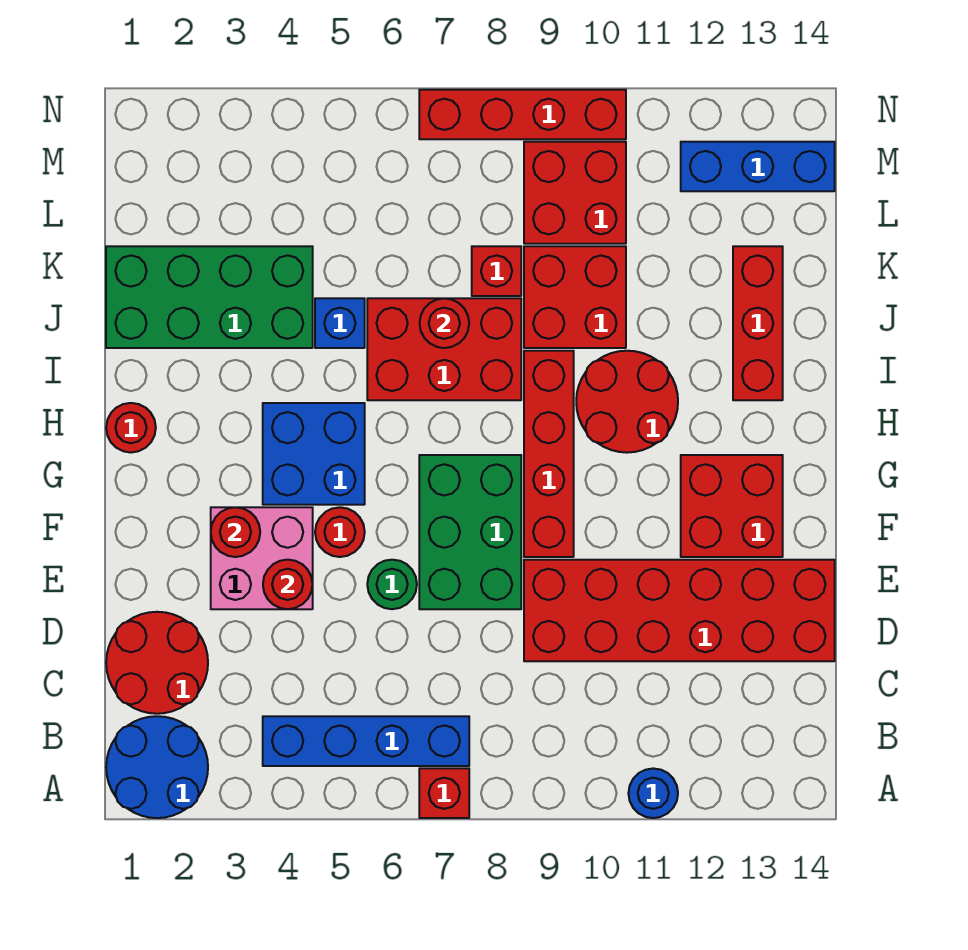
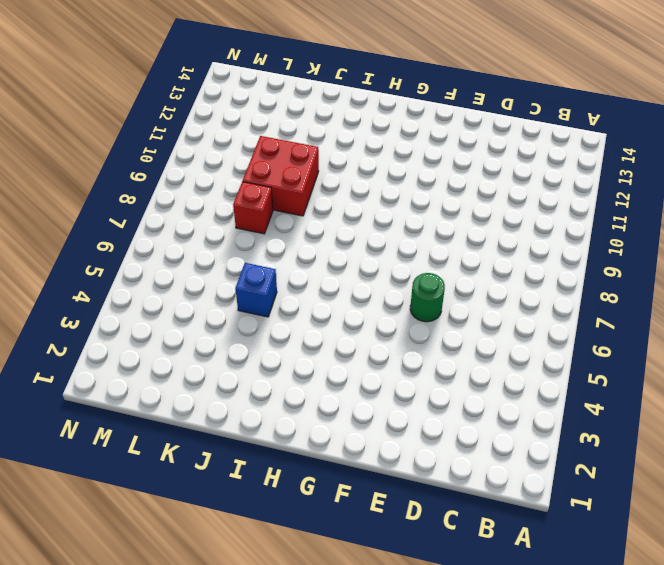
none -> blue 2x2 round brick [106,716,208,818]
none -> red 1x1 brick [419,768,469,818]
none -> blue 1x1 round brick [628,768,678,818]

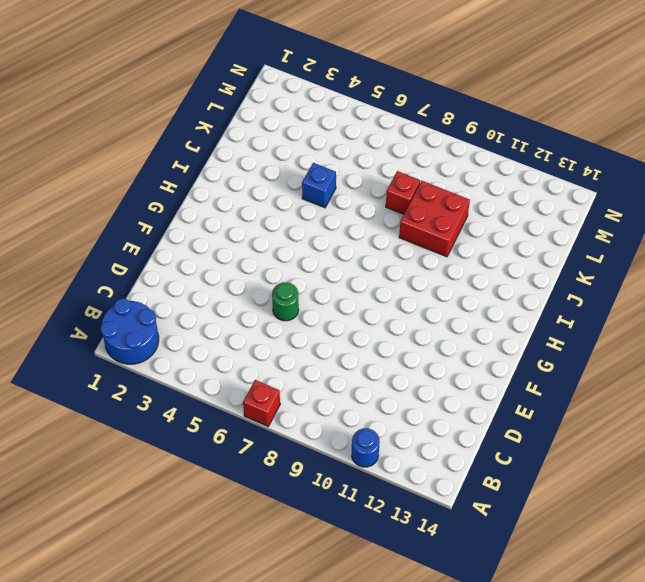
none -> blue 1x4 brick [263,716,469,766]
none -> red 2x2 round brick [106,612,208,714]
none -> red 2x6 brick [524,560,835,661]

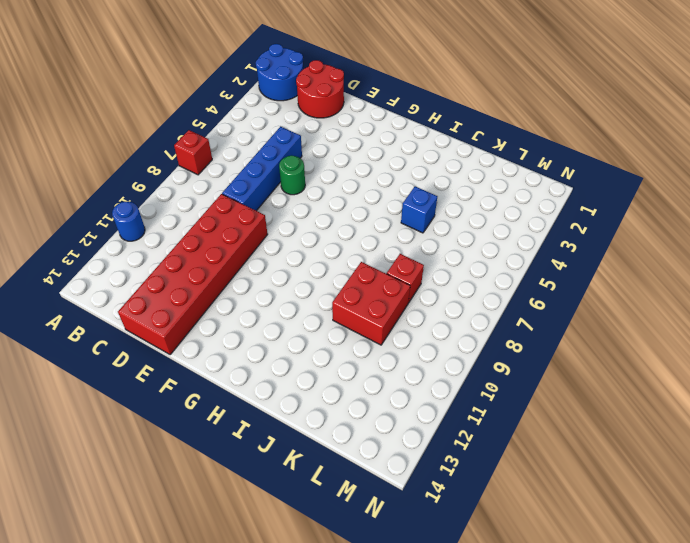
blue 1x4 brick [222,127,302,211] -> blue 1x4 brick moved to [263,716,469,766]
none -> pink 2x2 brick [211,507,313,609]
none -> green 2x3 brick [419,455,521,609]
none -> red 1x1 round brick [315,507,365,557]

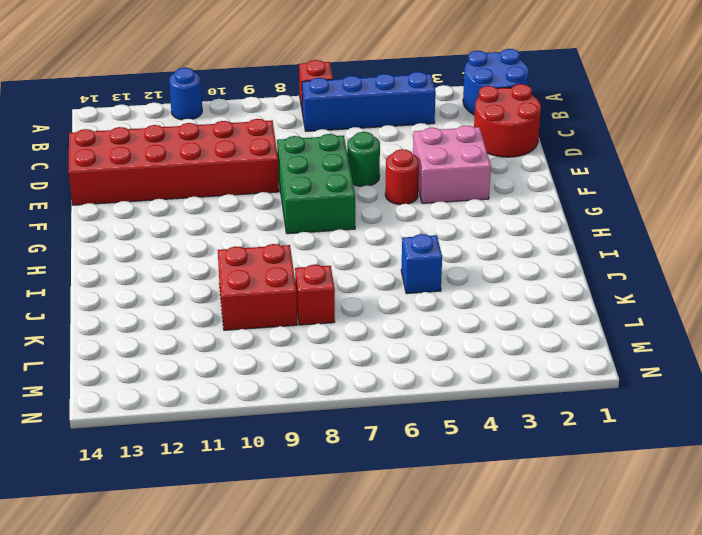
none -> red 1x4 brick [524,351,574,557]
none -> red 2x2 brick [681,455,783,557]
none -> blue 2x2 brick [263,403,365,505]

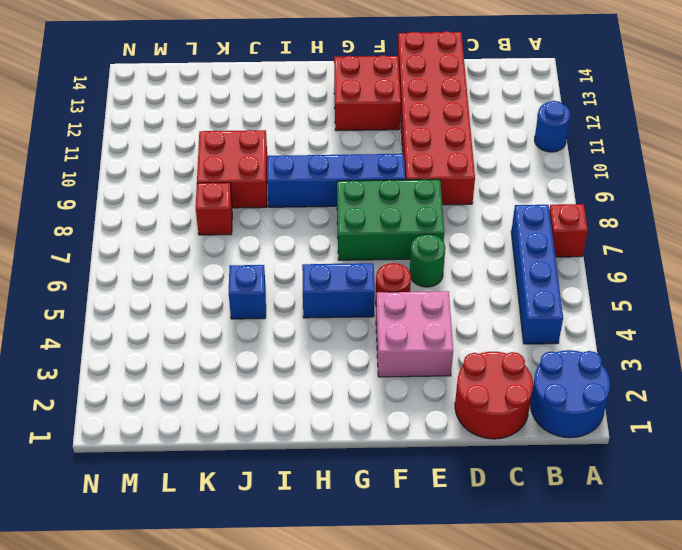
blue 1x4 brick [267,154,405,207] -> red 1x4 brick [524,351,574,557]
blue 1x2 brick [302,263,375,318] -> blue 2x2 brick [263,403,365,505]
none -> red 1x1 round brick [106,403,156,453]
none -> red 2x2 round brick [576,351,678,453]
none -> red 2x3 brick [367,298,521,400]

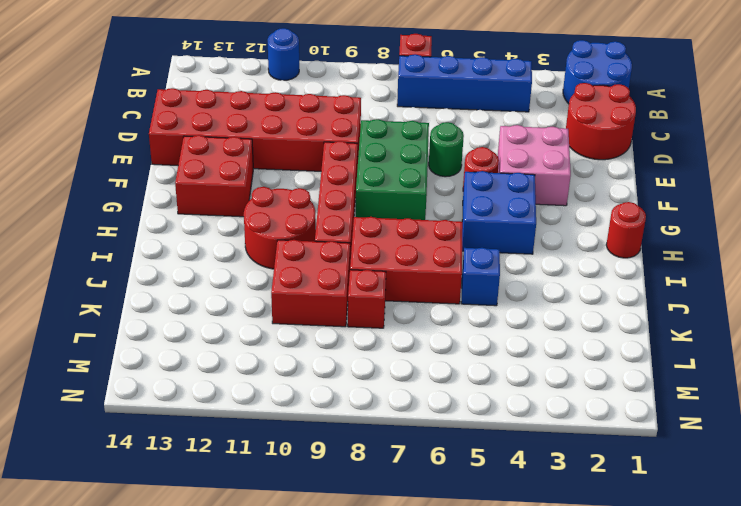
none -> red 1x3 brick [733,246,783,400]
none -> green 2x4 brick [106,246,313,348]
none -> red 2x2 brick [524,142,626,244]

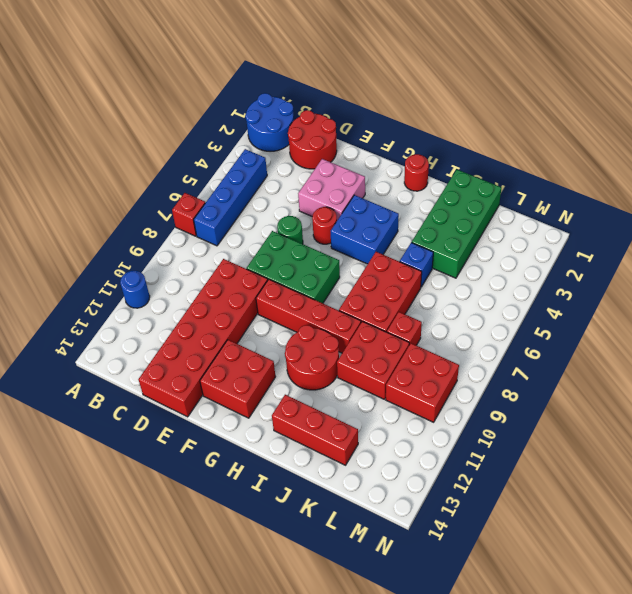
none -> blue 1x3 brick [681,142,835,191]
none -> red 1x4 brick [419,90,626,139]
none -> red 1x1 round brick [263,560,313,609]

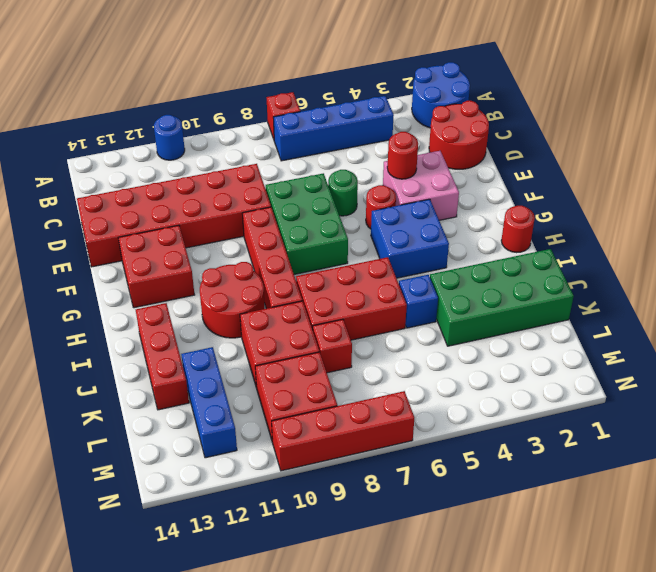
blue 1x3 brick [181,347,237,458] -> blue 1x3 brick turned to [681,142,835,191]
none -> red 1x1 round brick [211,507,260,557]
none -> red 1x1 round brick [420,298,469,348]

